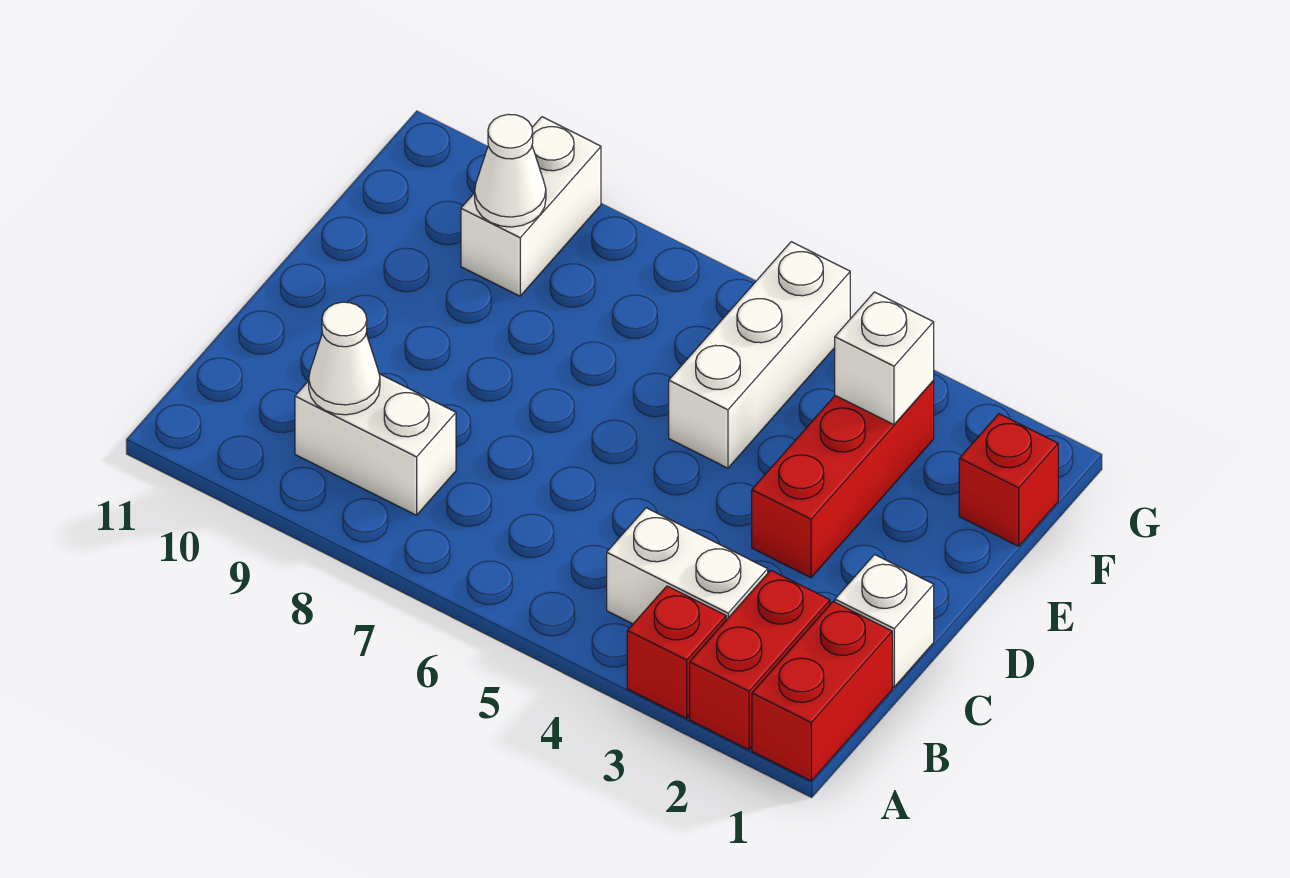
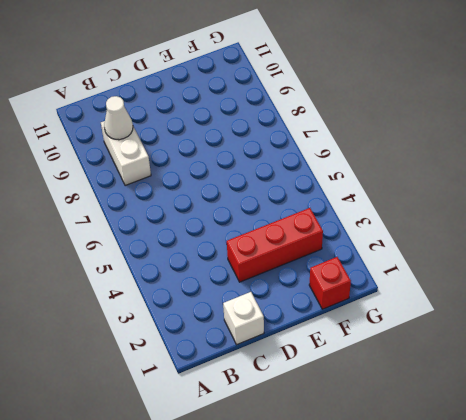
none -> red 1x2 brick [752,602,892,781]
none -> red 1x2 brick [690,570,830,750]
none -> red 1x1 brick [627,586,726,718]

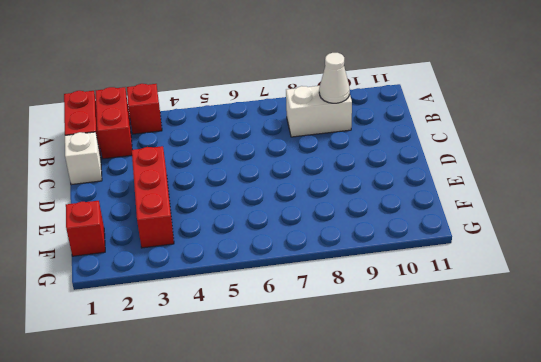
none -> white 1x2 brick [607,508,768,624]
none -> white 1x3 brick [669,242,850,468]
none -> white 1x2 brick [461,117,601,296]

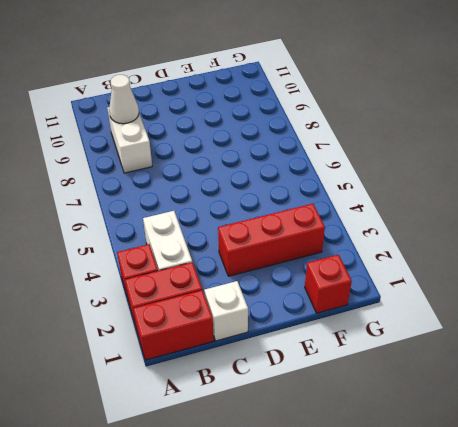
none -> white 1x3 brick [669,242,850,468]
none -> white 1x2 brick [461,117,601,296]
none -> white 1x1 brick [835,292,934,425]

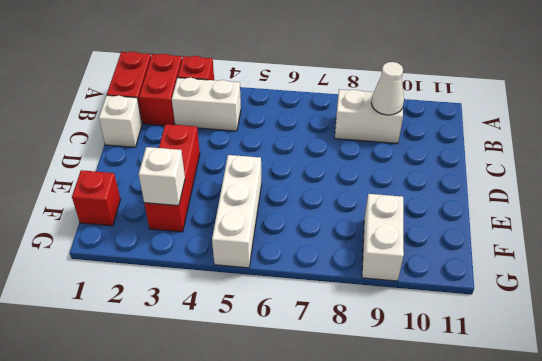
none -> white 1x1 cone [475,114,546,227]

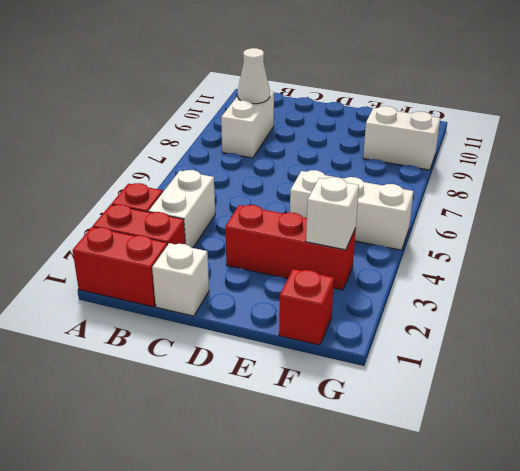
none -> white 1x1 cone [475,114,546,227]

